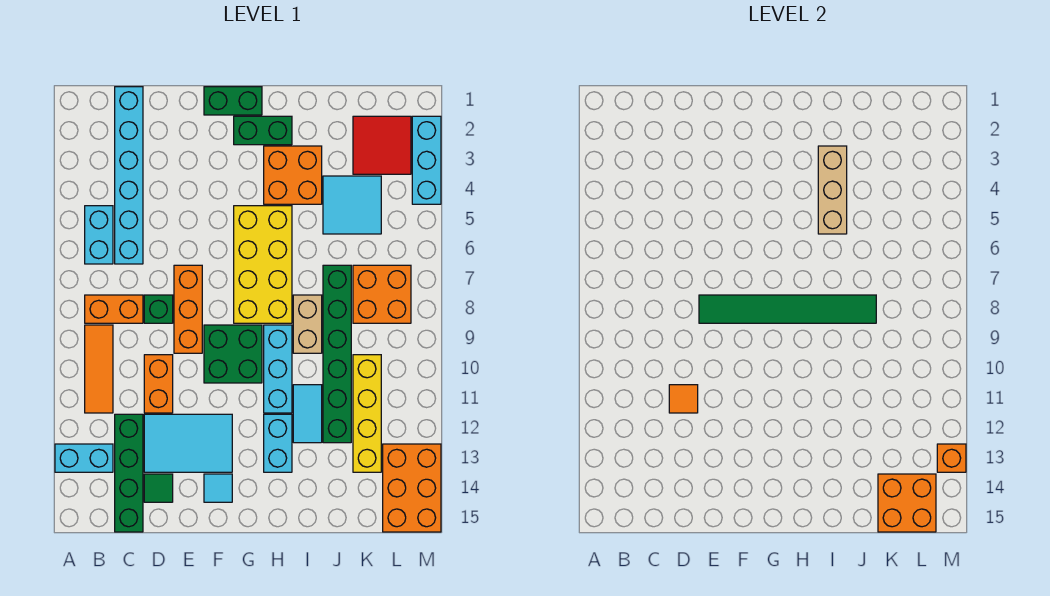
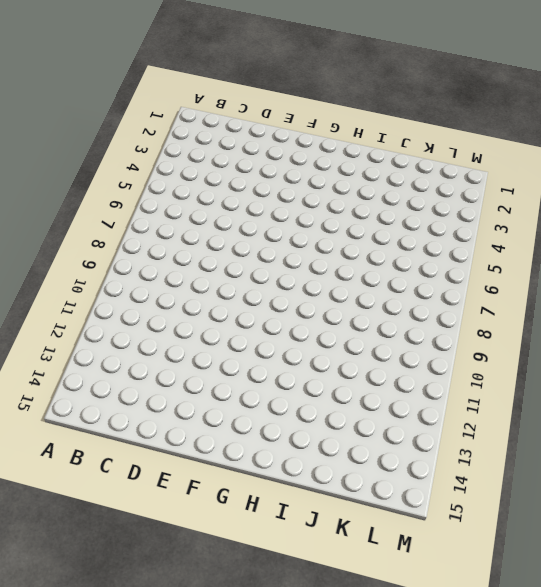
none -> cyan 1x2 brick [55,444,113,472]
none -> cyan 1x2 brick [85,206,113,264]
none -> orange 1x2 brick [85,295,143,323]
none -> orange 1x3 tile [85,325,113,413]

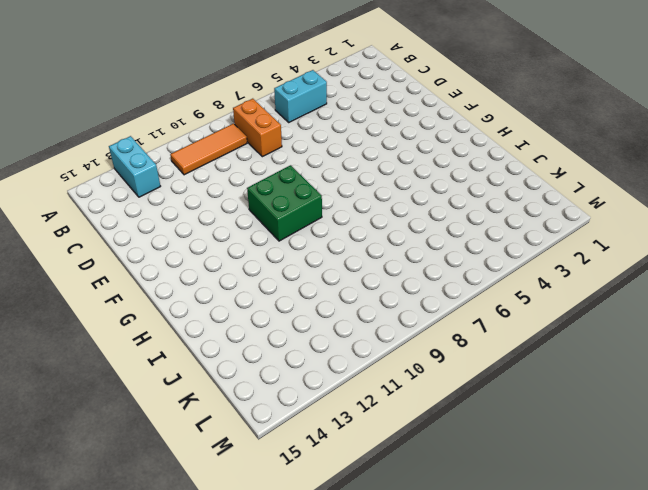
none -> cyan 1x6 brick [115,87,143,264]
none -> green 1x4 brick [115,414,143,532]
none -> green 1x1 brick [144,295,173,323]
none -> orange 1x2 brick [144,355,173,413]

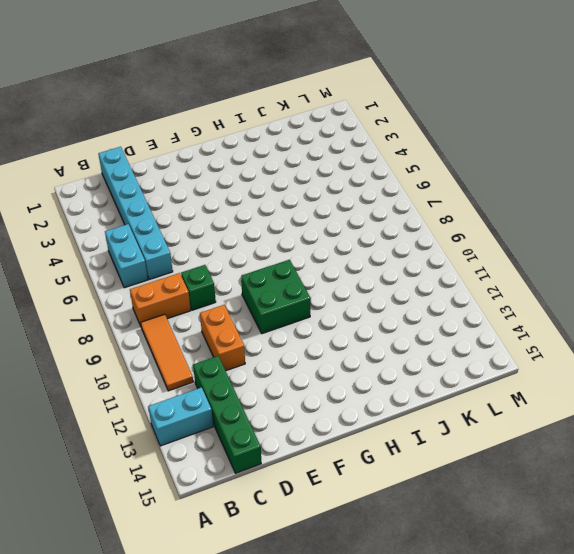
none -> cyan 2x3 tile [144,414,232,472]
none -> green 1x1 tile [144,474,173,502]
none -> orange 1x3 brick [174,265,202,353]
none -> green 1x2 brick [204,87,262,115]

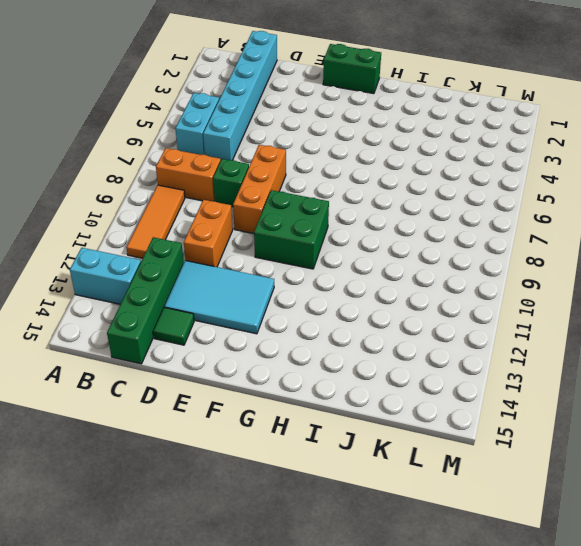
none -> cyan 1x1 tile [204,474,232,502]
none -> green 1x2 brick [234,116,292,145]
none -> yellow 2x4 brick [234,206,292,323]
none -> orange 2x2 brick [264,146,322,204]

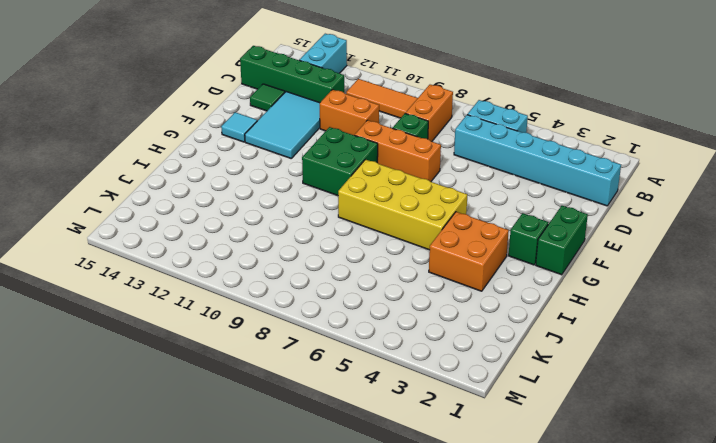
green 1x1 brick [509,213,548,265] -> green 1x2 brick [234,116,292,145]
none -> cyan 1x3 brick [264,325,292,413]
none -> cyan 1x2 brick [264,414,292,472]
none -> tan 1x2 brick [293,295,322,353]
none -> cyan 1x2 tile [293,385,322,443]

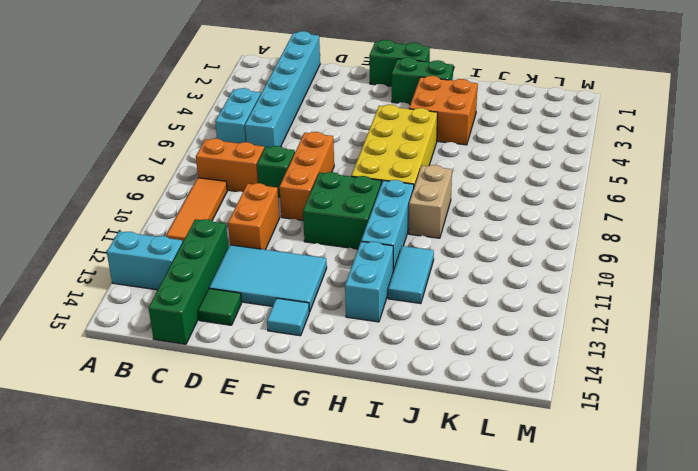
none -> cyan 2x2 tile [323,176,381,234]
none -> green 1x6 brick [323,265,351,443]
none -> red 2x2 tile [353,116,411,174]
none -> orange 2x2 brick [353,265,411,323]

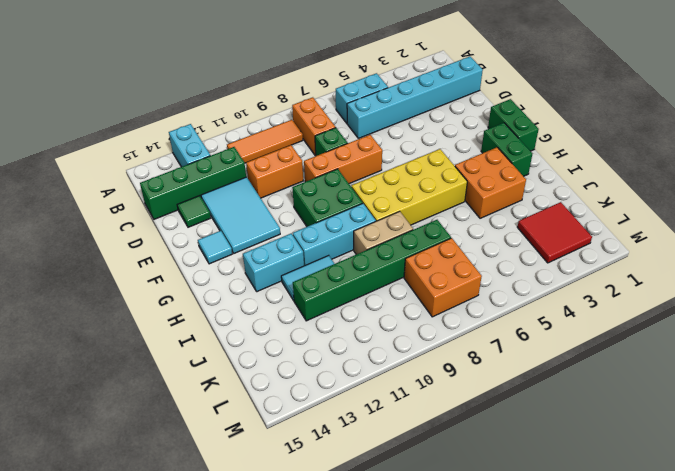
none -> cyan 2x2 tile [323,176,381,234]
none -> yellow 1x4 brick [353,355,381,472]
none -> orange 2x3 brick [383,444,441,532]
none -> cyan 1x3 brick [412,116,441,204]

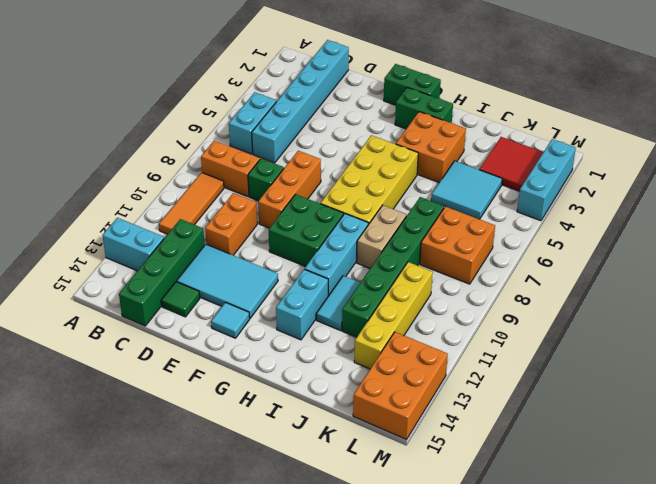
none -> orange 1x1 tile [669,385,698,413]
none -> green 1x6 tile [699,295,876,323]
none -> tan 1x3 brick [818,146,847,234]
none -> orange 2x2 brick [878,474,936,532]

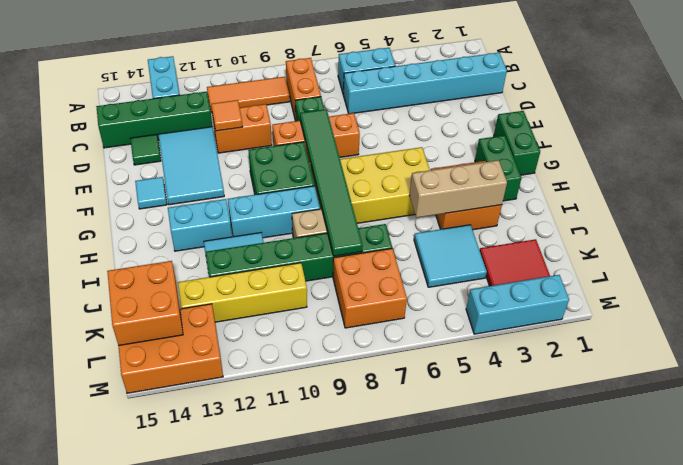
none -> orange 1x1 brick [937,444,966,472]

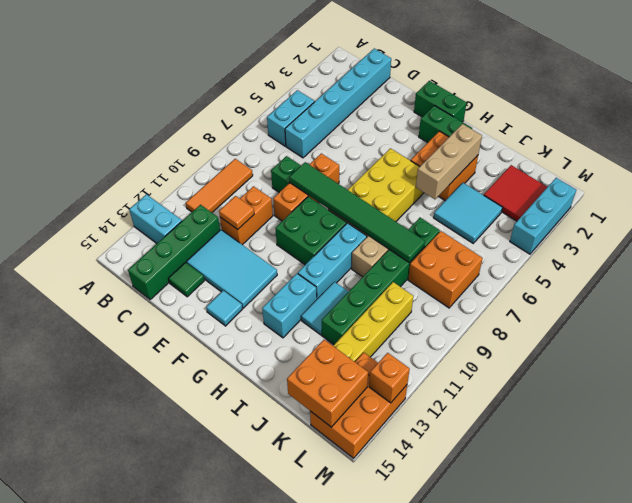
none -> orange 1x2 brick [85,295,143,323]

